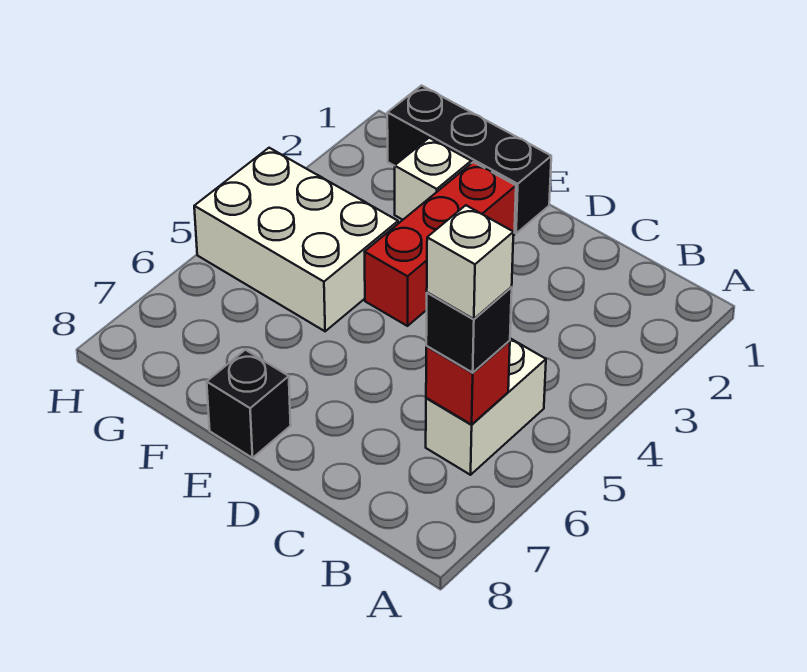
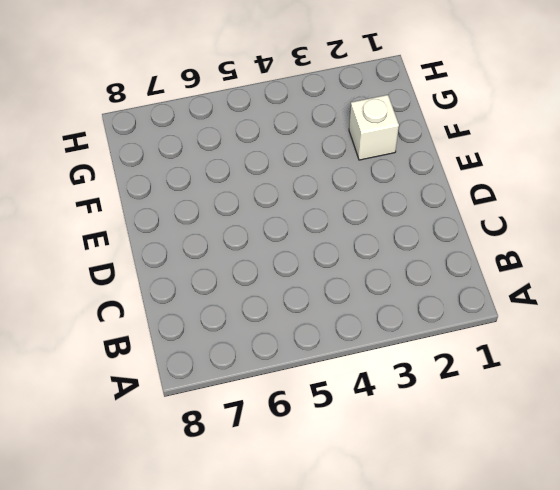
none -> white 1x2 brick [426,338,546,475]
none -> black 1x3 brick [387,86,551,233]

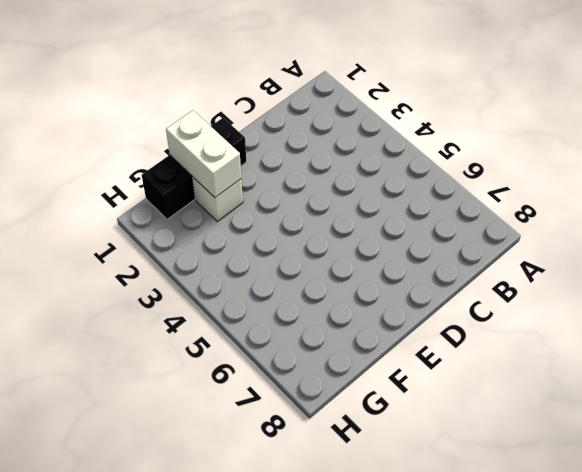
white 1x2 brick [166,110,241,198] -> white 1x2 brick moved to [426,338,546,475]
none -> red 1x3 brick [365,162,516,326]
none -> black 1x1 brick [207,350,291,458]

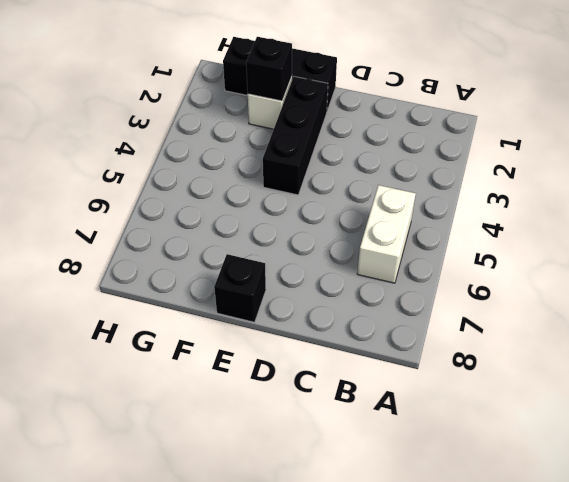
black 1x3 brick [263,76,328,195] -> red 1x3 brick [365,162,516,326]
black 1x1 brick [246,37,292,101] -> black 1x1 brick moved to [426,287,512,373]
none -> white 2x3 brick [194,148,398,331]
none -> red 1x1 brick [426,341,510,425]

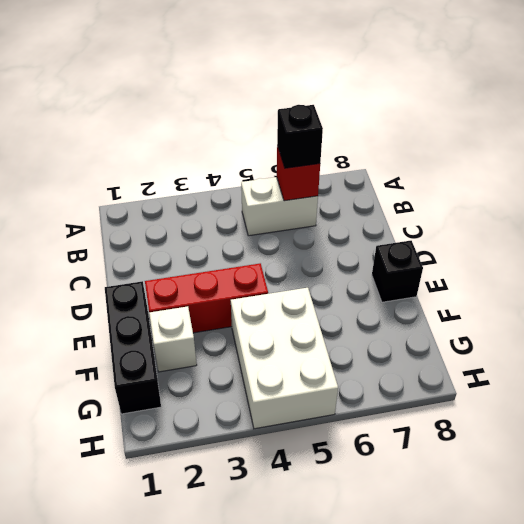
none -> white 1x1 brick [427,205,513,319]

